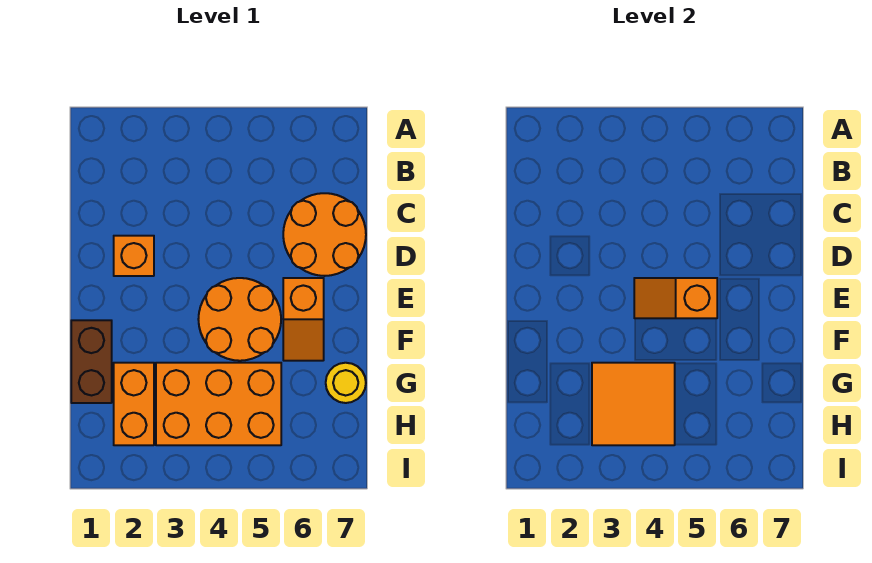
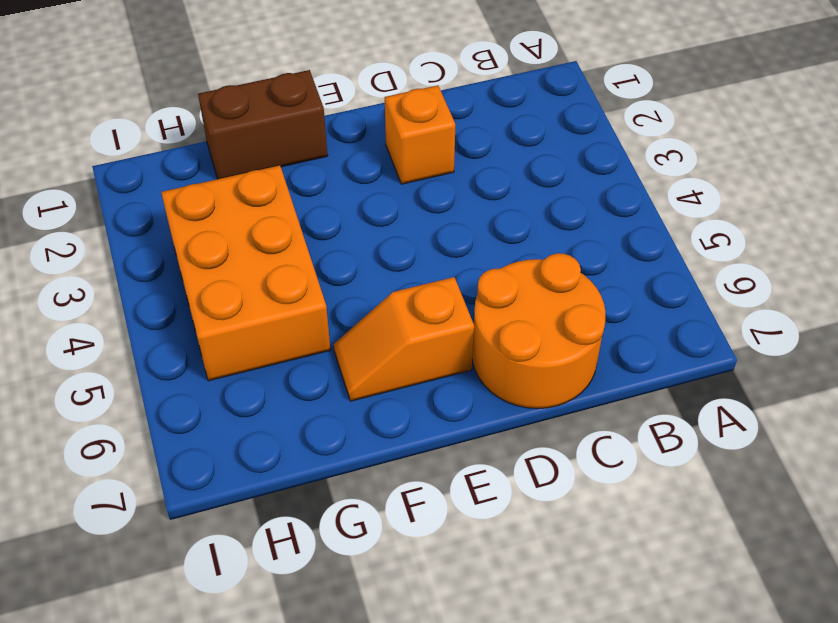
none -> orange 2x2 round brick [198,278,281,361]
none -> orange 1x2 brick [114,363,154,445]

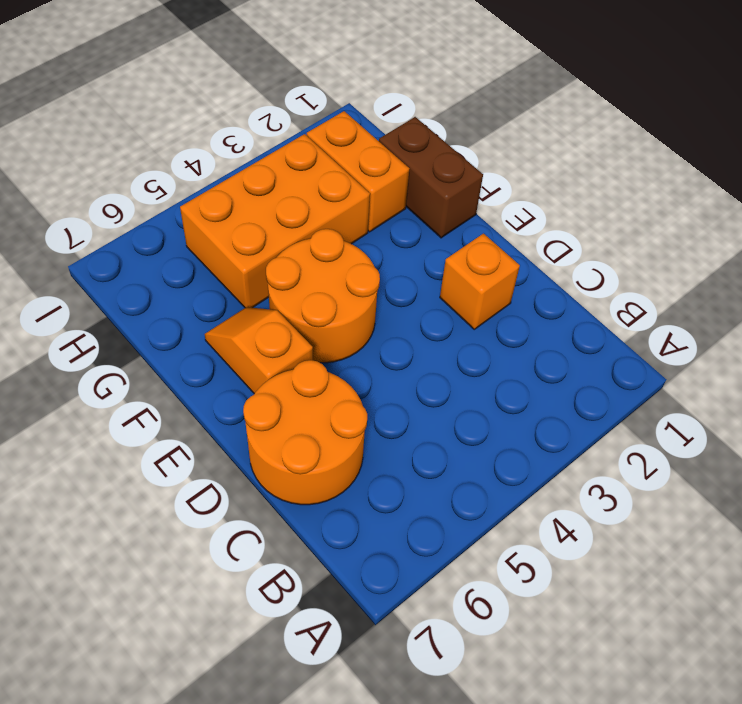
none -> yellow 1x1 round brick [326,363,366,403]
none -> orange 1x2 slope [634,278,717,318]

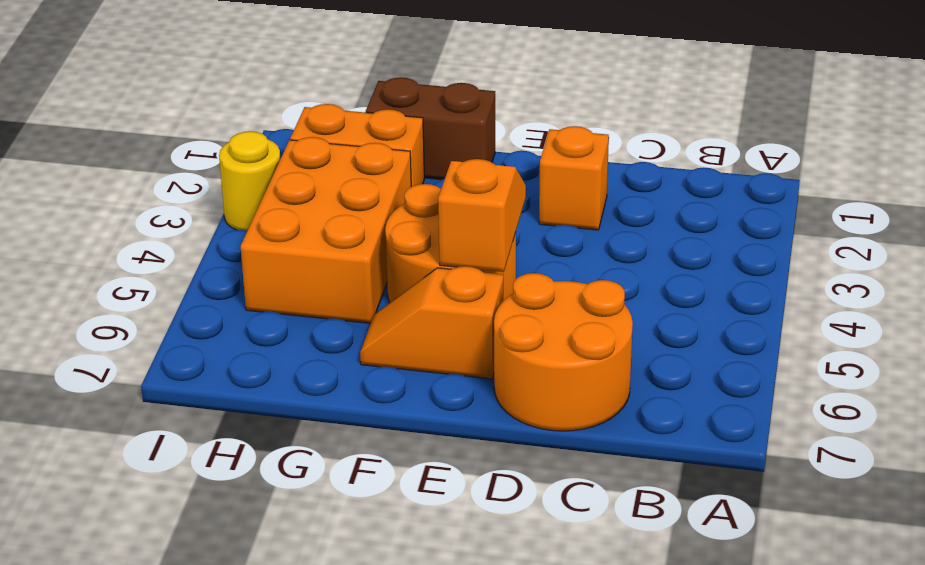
yellow 1x1 round brick [219,131,280,231] -> yellow 1x1 round brick moved to [326,363,366,403]
none -> orange 2x2 tile [592,363,675,445]

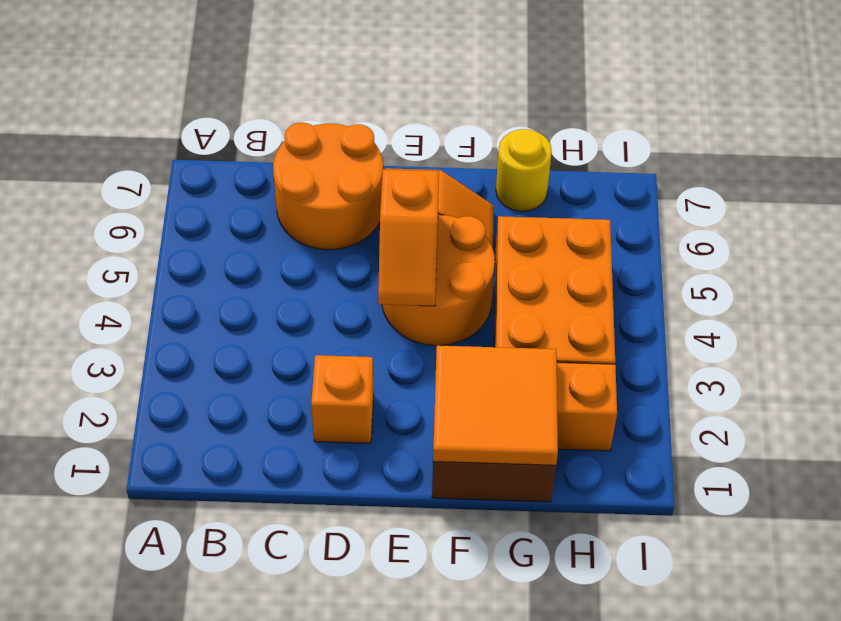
orange 2x2 tile [433,345,558,465] -> orange 2x2 tile moved to [592,363,675,445]

